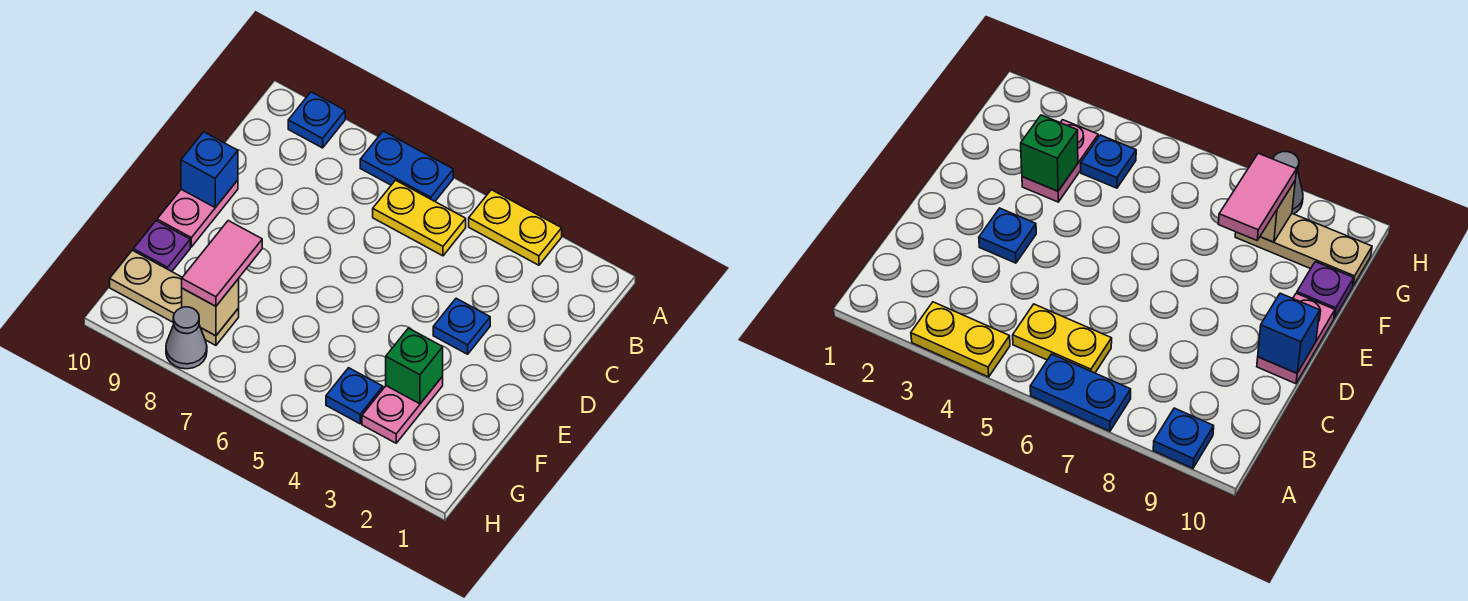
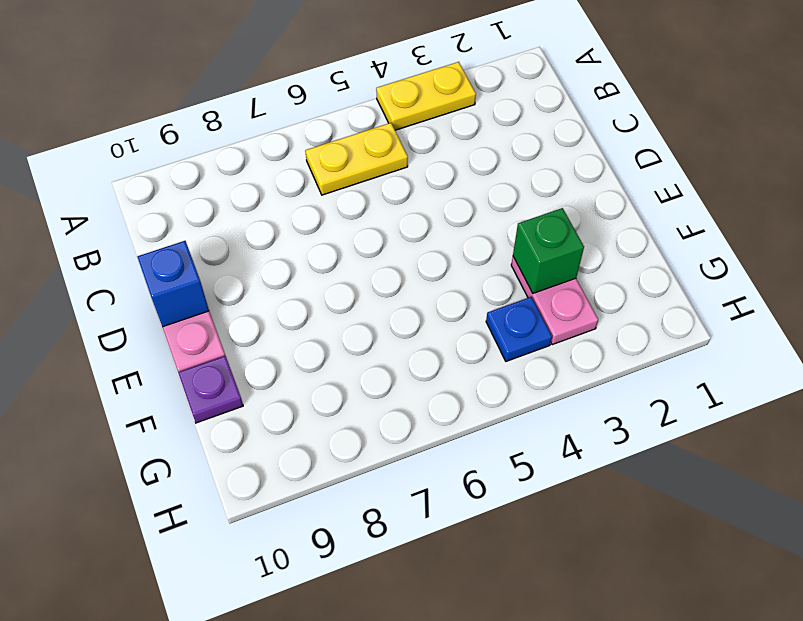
none -> blue 1x2 plate [360,131,453,201]
none -> blue 1x1 plate [288,92,345,148]
none -> blue 1x1 plate [433,298,490,354]

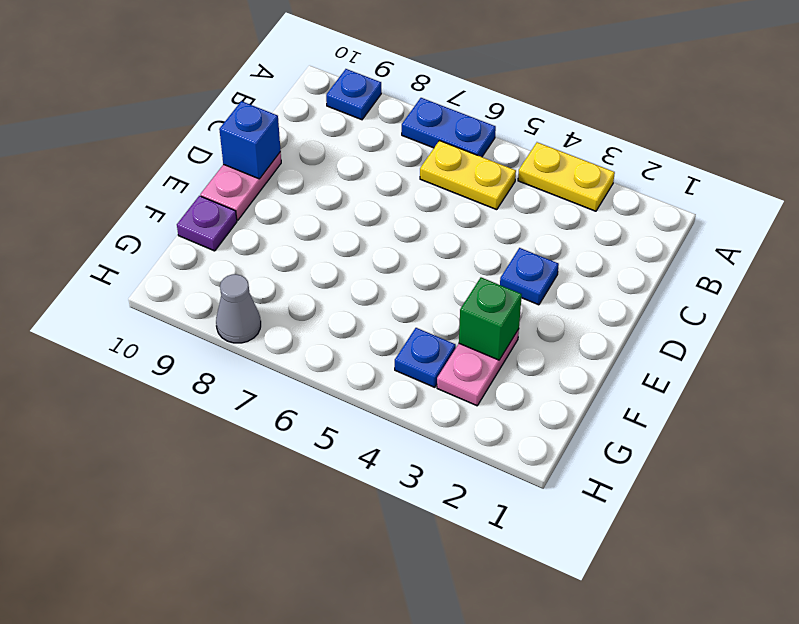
none -> tan 1x3 plate [110,250,239,345]
none -> tan 1x1 brick [182,279,239,336]
none -> pink 1x2 tile [182,221,262,306]

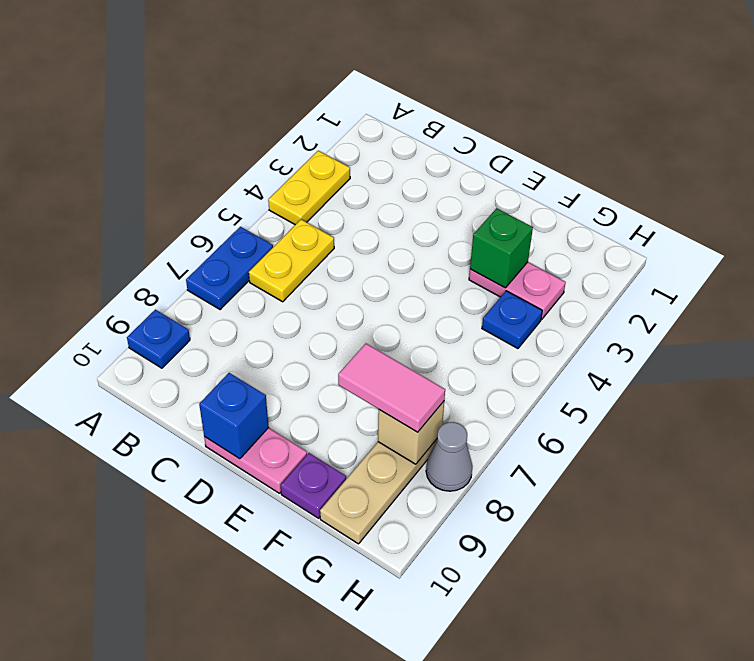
none -> blue 1x1 plate [433,298,490,354]

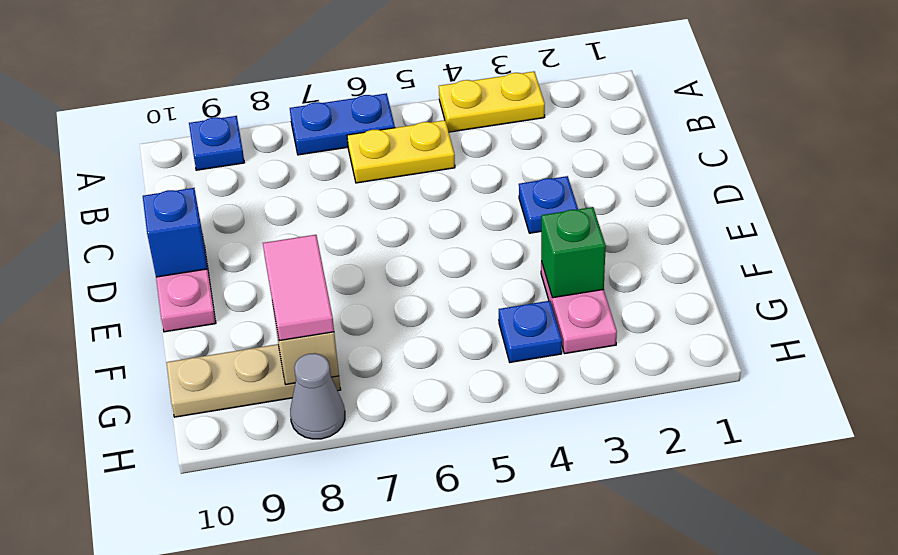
none -> purple 1x1 plate [133,221,190,271]

